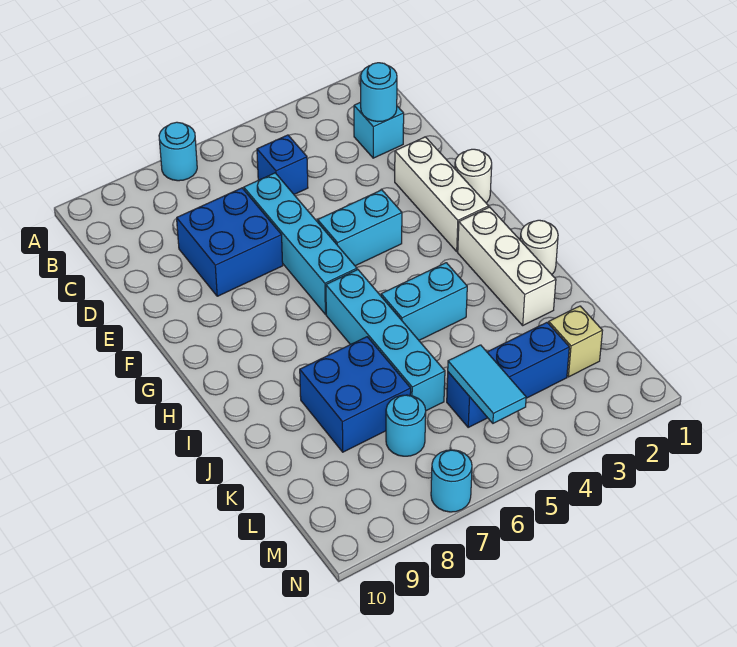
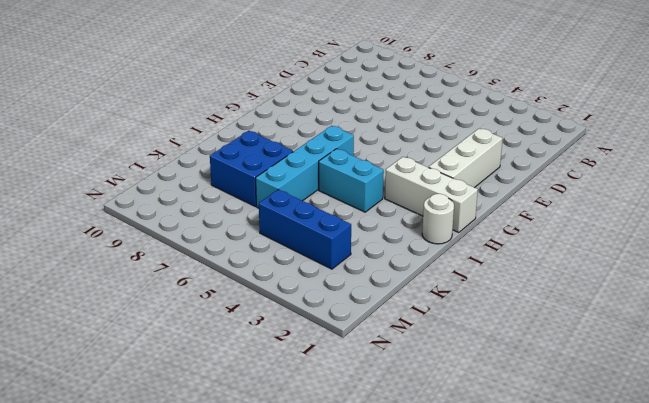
white 1x3 brick [385,157,478,233] -> white 1x3 brick turned to [458,207,556,325]
none -> cyan 1x1 round brick [159,122,197,181]
none -> cyan 1x1 brick [354,102,404,158]
none -> blue 1x1 brick [257,135,308,194]

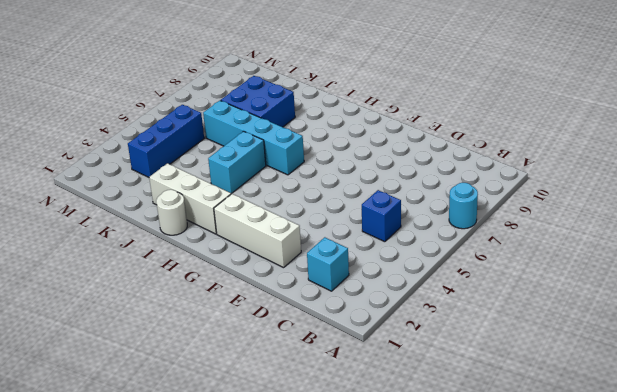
none -> cyan 1x4 brick [244,173,357,314]
none -> blue 2x2 brick [177,188,283,296]
none -> white 1x1 round brick [455,149,492,203]

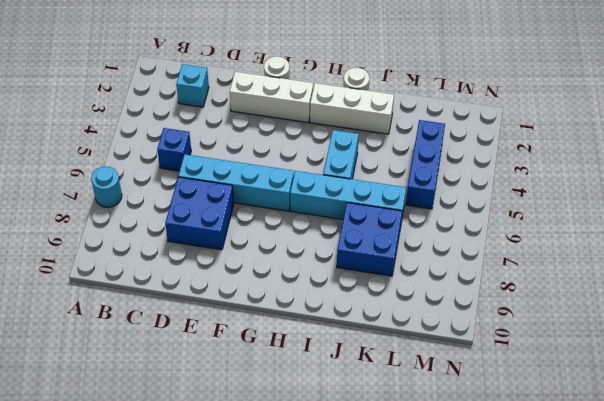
none -> cyan 1x2 brick [318,190,402,266]
none -> tan 1x1 brick [549,306,603,377]
none -> cyan 1x1 round brick [386,395,426,456]

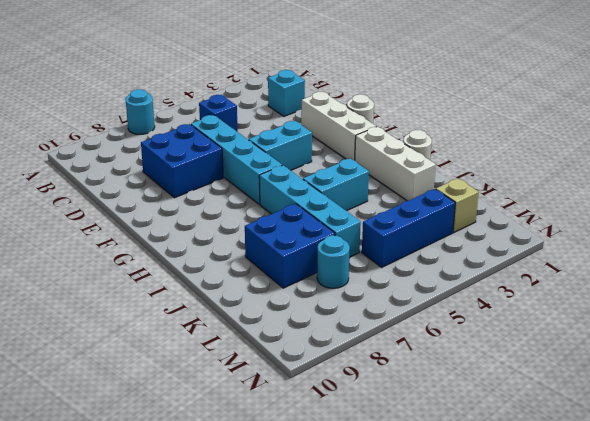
none -> cyan 1x1 round brick [431,450,472,512]
none -> cyan 1x1 round brick [361,63,397,122]
none -> cyan 1x2 tile [448,345,526,423]

